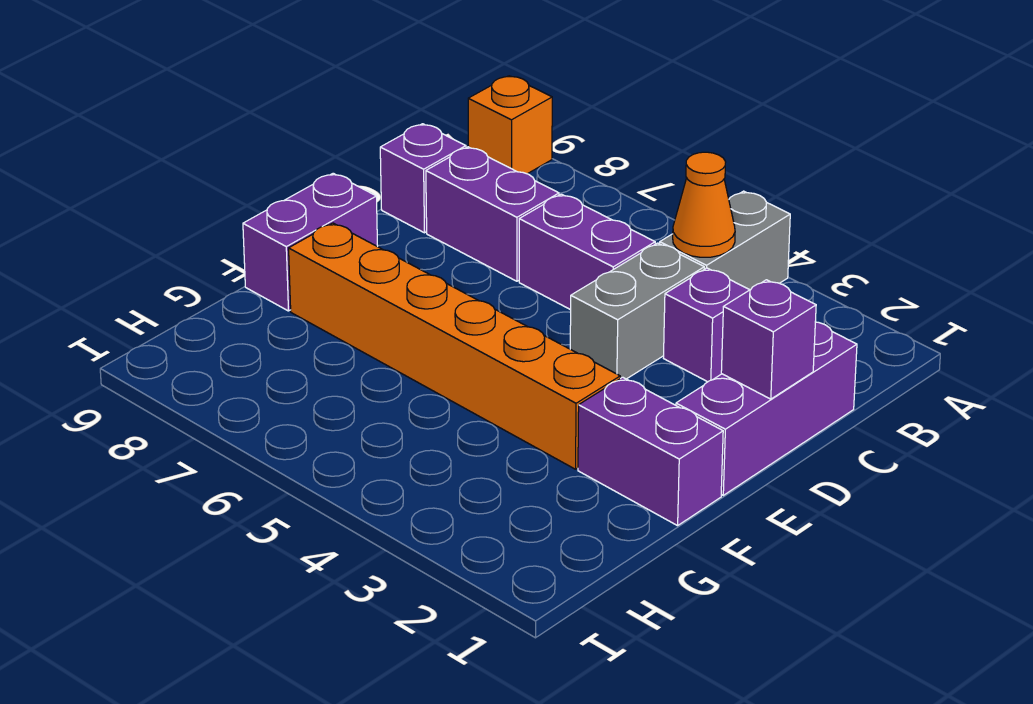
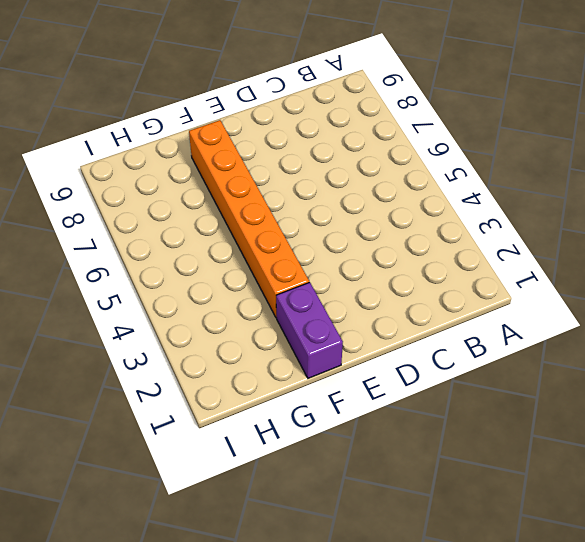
none -> grey 1x2 brick [660,191,790,290]
none -> orange 1x1 brick [468,76,552,174]
none -> purple 1x3 brick [676,322,857,495]

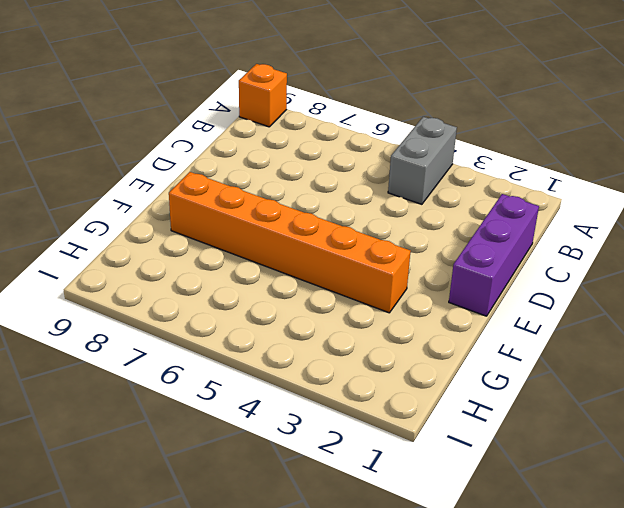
none -> purple 1x1 brick [664,268,749,382]
none -> grey 1x2 brick [570,243,704,379]
none -> purple 1x2 brick [519,194,655,310]

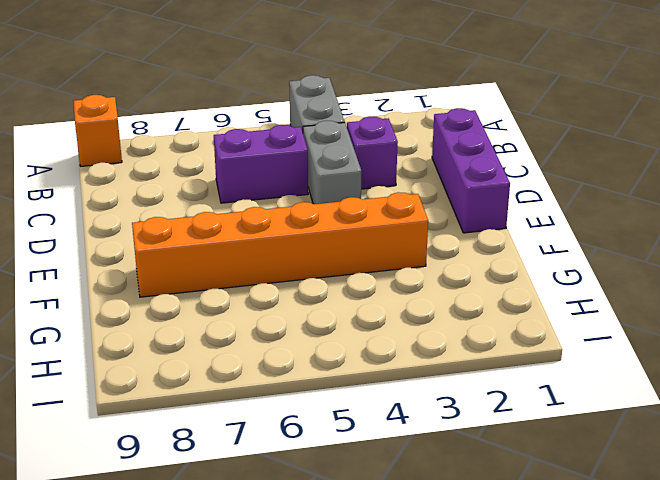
none -> purple 1x2 brick [426,147,559,281]
none -> purple 1x1 brick [380,124,466,233]
none -> purple 1x2 brick [243,173,378,311]

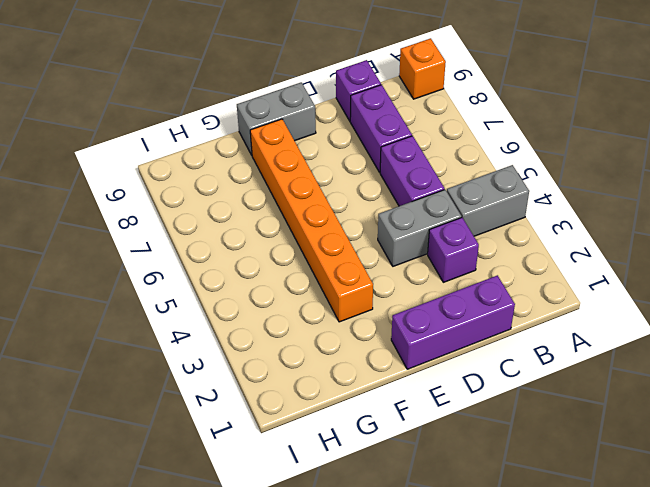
grey 1x2 brick [237,82,316,155] -> purple 1x2 brick [243,173,378,311]
none -> purple 1x2 brick [578,377,723,526]
none -> orange 1x1 cone [673,152,735,257]
none -> purple 1x1 brick [721,280,816,399]

